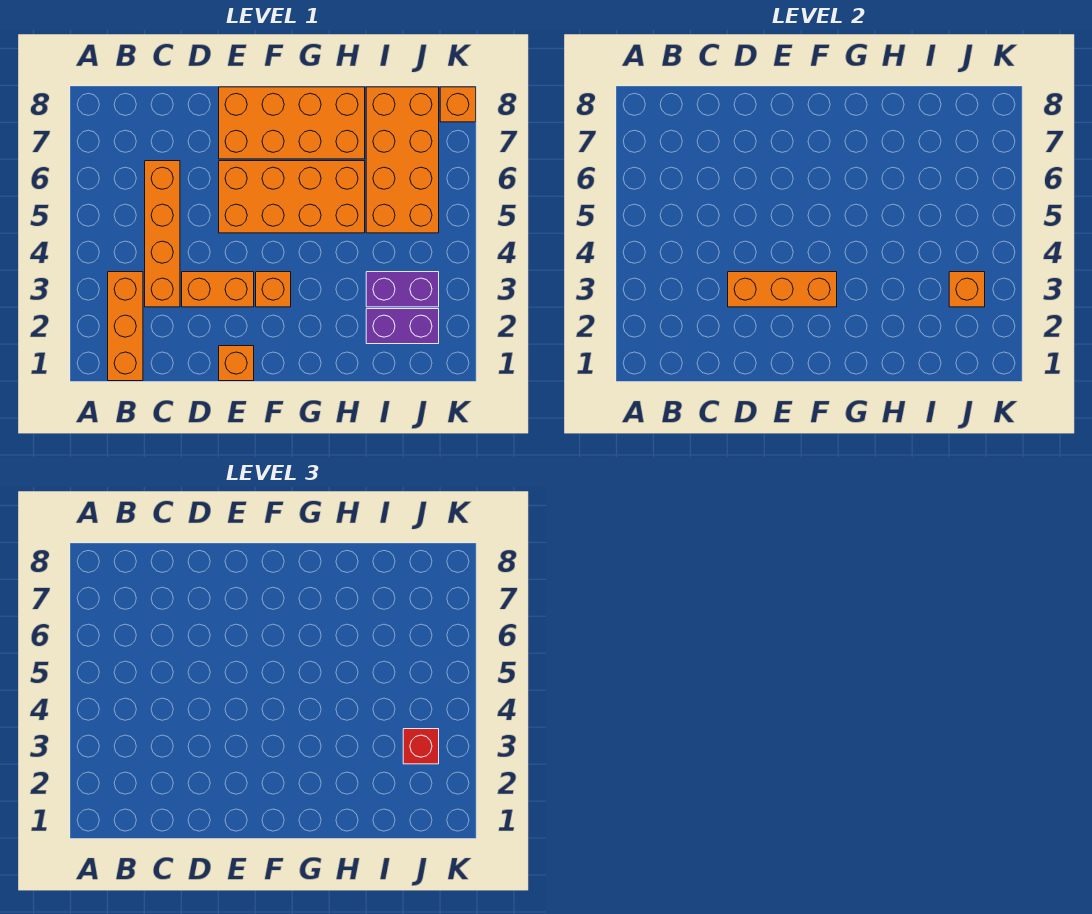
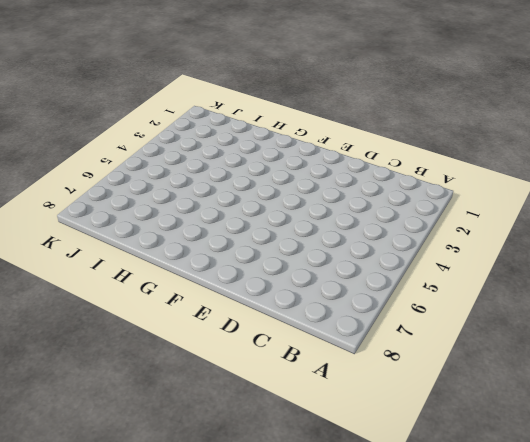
none -> orange 1x3 brick [108,272,143,381]
none -> orange 1x4 brick [145,161,180,307]
none -> orange 1x2 brick [182,272,254,307]

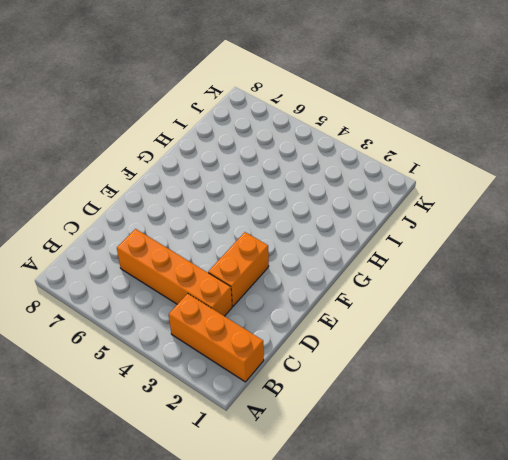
none -> orange 1x1 brick [219,346,254,381]
none -> orange 2x4 brick [219,161,365,233]
none -> orange 2x4 brick [219,87,365,159]

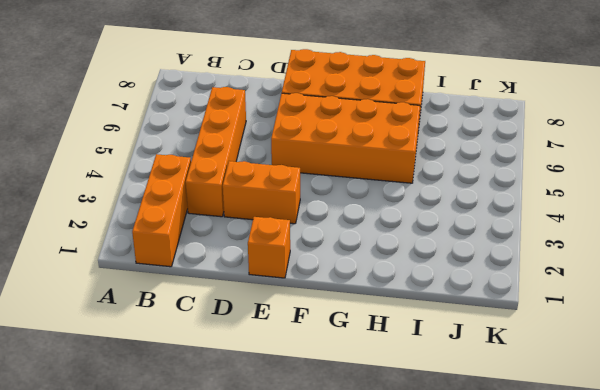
none -> orange 1x1 brick [256,272,291,307]
none -> purple 1x2 brick [366,309,439,344]
none -> purple 1x2 brick [366,272,439,307]

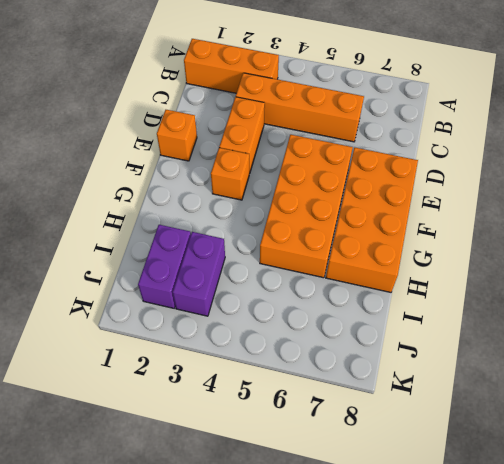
none -> orange 2x4 brick [366,87,439,233]
none -> orange 1x1 brick [440,87,476,122]
none -> orange 1x3 brick [728,272,837,307]

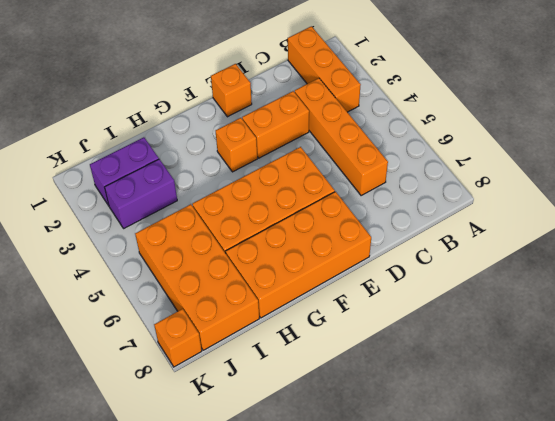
none -> orange 1x3 brick [728,272,837,307]
none -> orange 1x1 brick [949,272,985,307]
none -> red 1x1 brick [403,729,439,764]

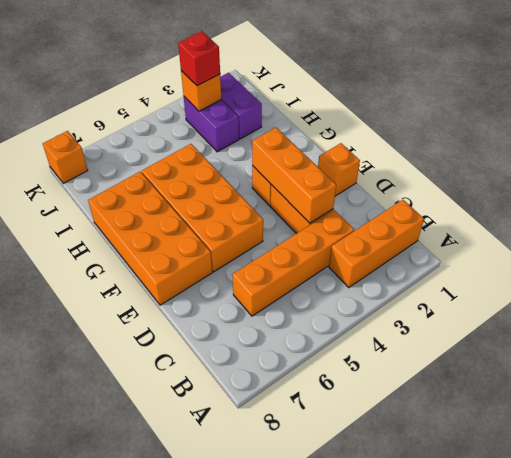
none -> orange 2x4 brick [366,87,439,233]

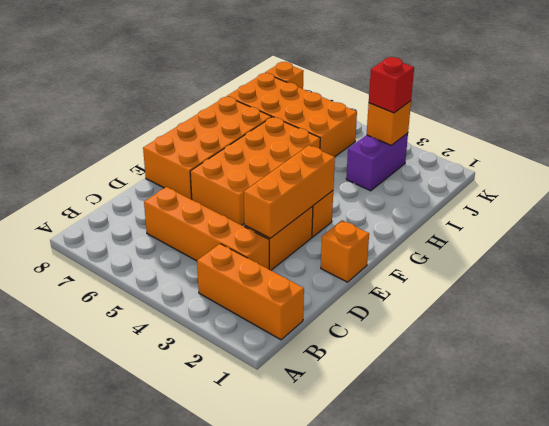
none -> purple 1x2 brick [366,309,439,344]

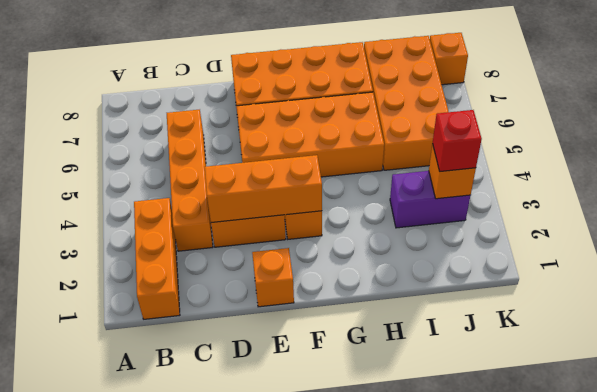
none -> purple 1x2 brick [366,309,439,344]

